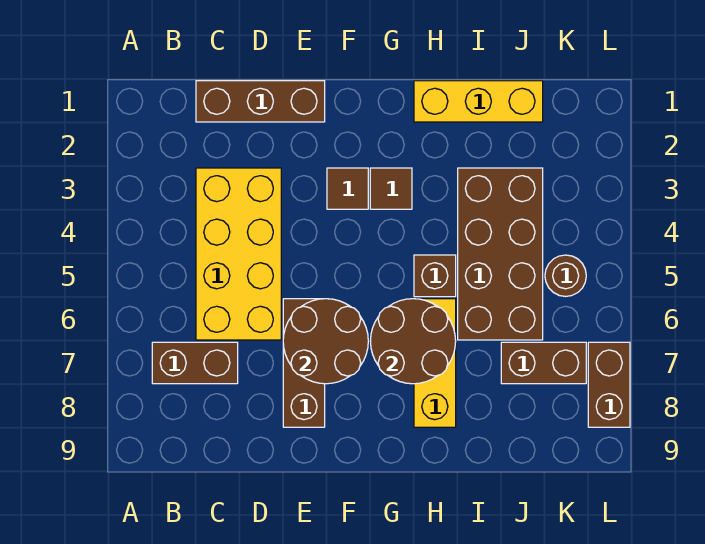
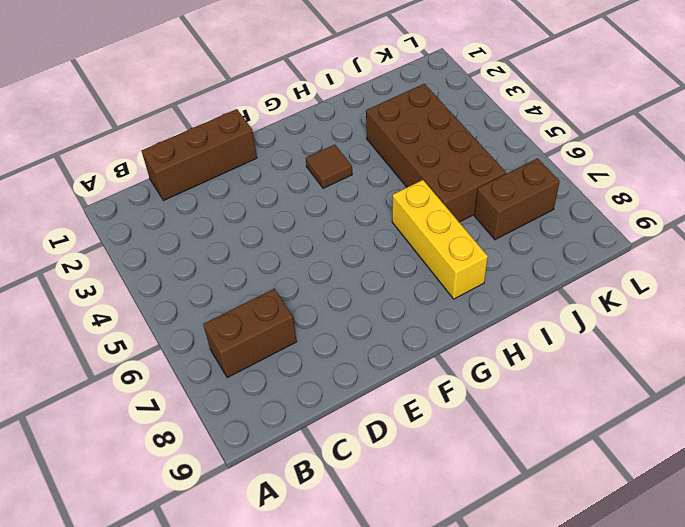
none -> yellow 2x4 brick [196,168,281,340]
none -> brown 1x3 brick [283,299,325,427]
none -> brown 1x1 tile [327,168,368,209]

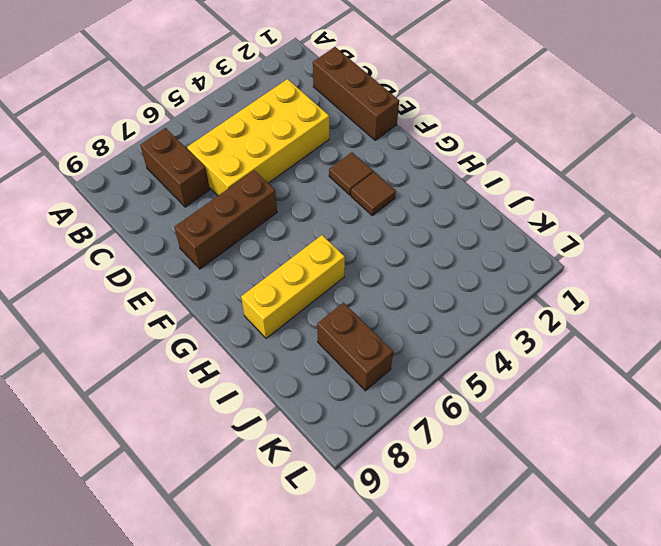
none -> yellow 1x3 brick [414,81,543,122]
none -> brown 1x1 brick [414,255,456,297]
none -> brown 2x4 brick [458,168,543,340]

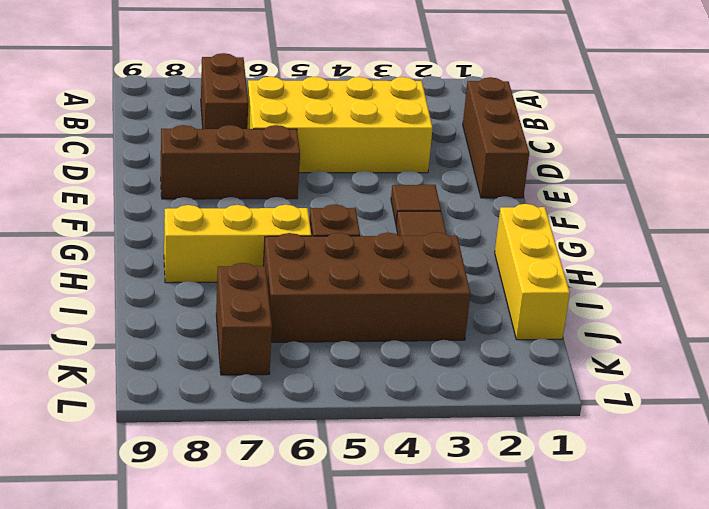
none -> brown 1x1 round brick [545,255,586,297]
none -> brown 1x2 brick [588,342,630,427]
none -> brown 2x2 round brick [283,299,368,384]

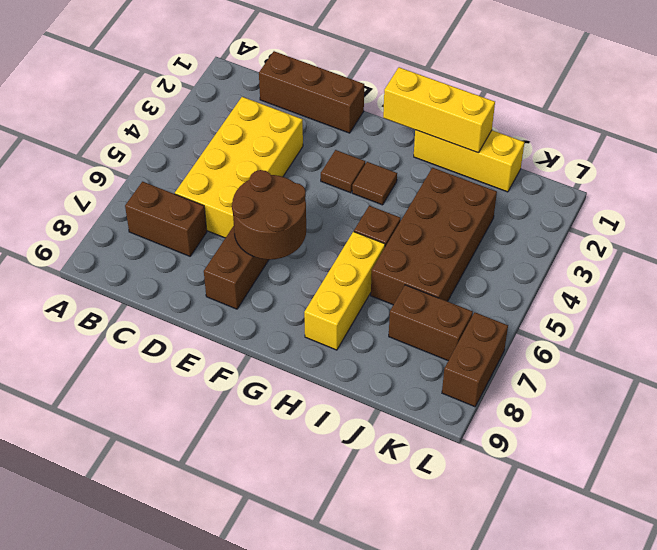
yellow 1x3 brick [383,67,495,153] -> none
none -> brown 1x1 round brick [545,255,586,297]
none -> brown 2x2 round brick [370,299,456,384]

